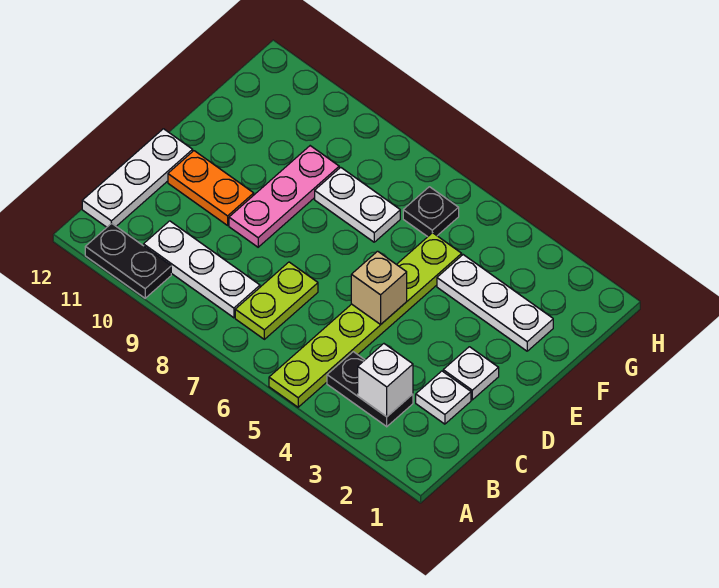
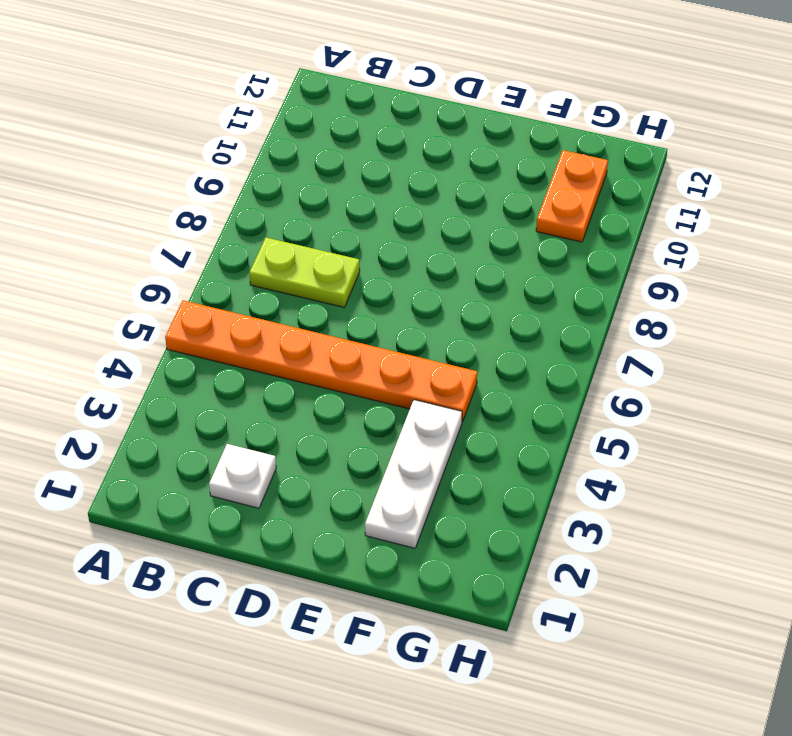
orange 1x6 plate [165,300,477,422] -> lime 1x6 plate [269,233,462,407]
orange 1x2 plate [536,150,608,242] -> orange 1x2 plate moved to [168,151,254,225]
none -> black 1x2 plate [85,223,171,298]
none -> black 1x2 plate [327,352,413,427]
none -> white 1x3 plate [144,221,260,318]

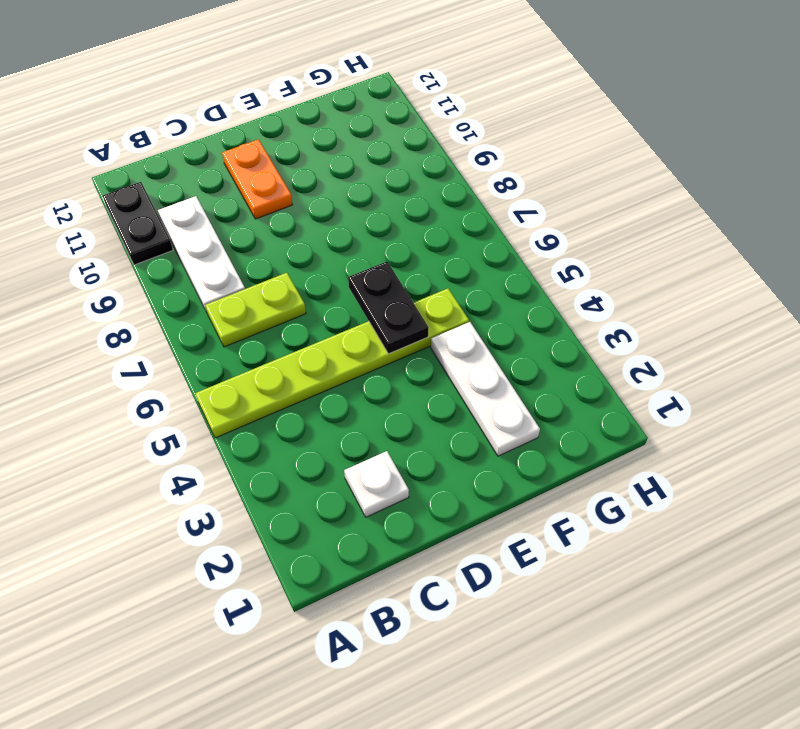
black 1x2 plate [348,262,429,354] -> black 1x2 plate moved to [327,352,413,427]
none -> white 1x3 plate [82,129,193,227]
none -> white 1x1 plate [443,347,499,400]
none -> pink 1x3 plate [229,146,339,247]

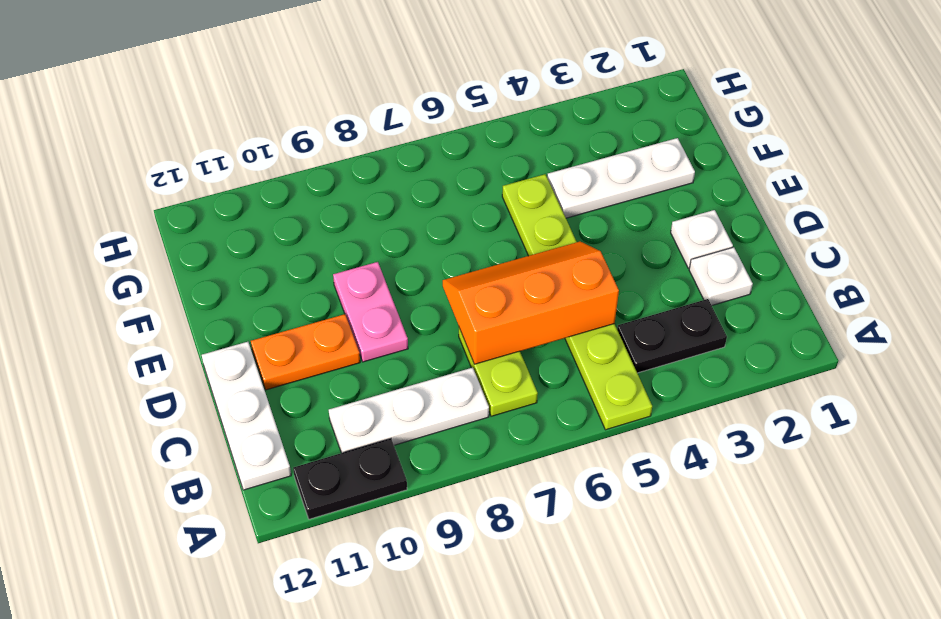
orange 2x3 slope [443,242,619,364] -> tan 1x1 brick [351,251,407,324]
pink 1x2 plate [333,262,408,362] -> pink 1x3 plate [229,146,339,247]
none -> white 1x2 plate [315,167,400,242]
none -> black 1x1 plate [403,187,459,237]
none -> white 1x1 brick [358,344,413,417]

